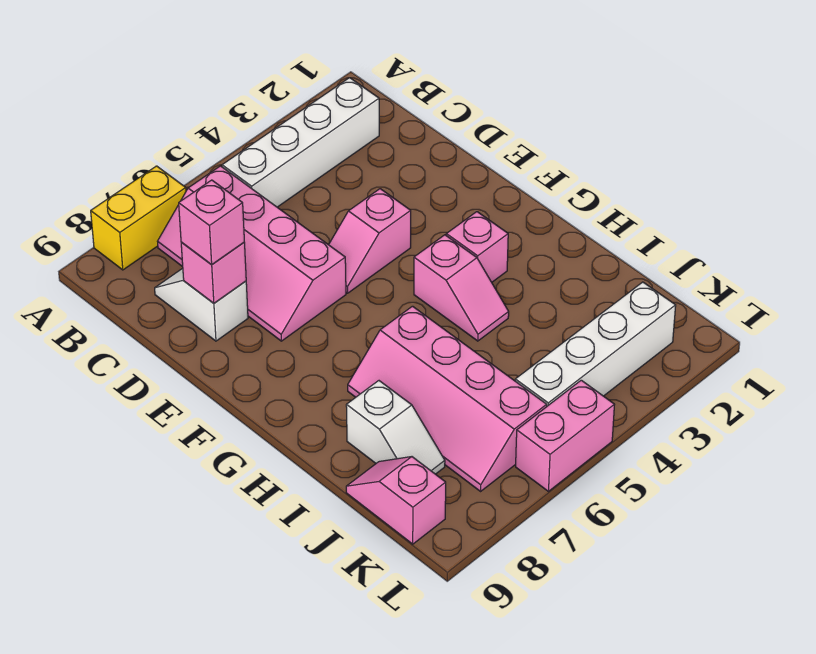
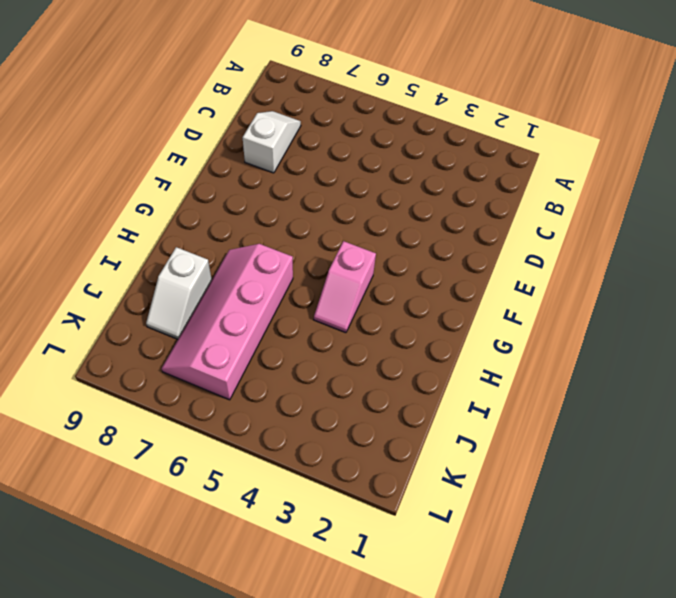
none -> yellow 1x2 brick [91,166,186,270]
none -> white 1x4 brick [222,78,379,207]
none -> pink 2x4 slope [158,166,346,341]

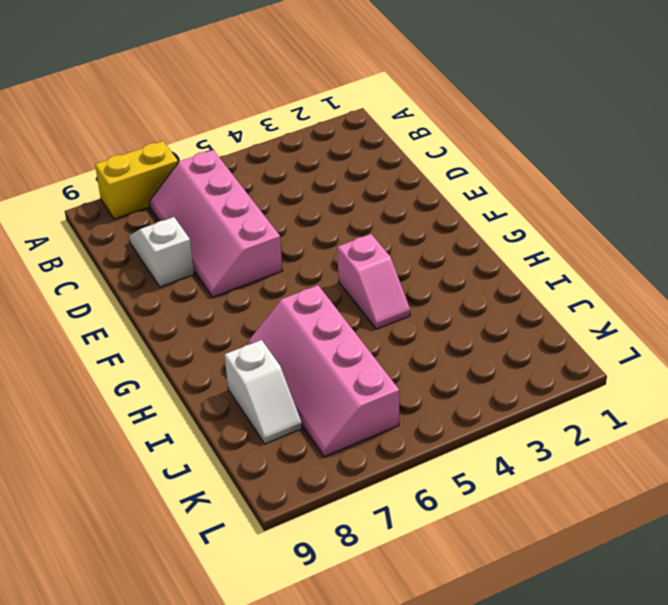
none -> white 1x4 brick [222,78,379,207]
none -> pink 1x2 slope [329,189,411,293]
none -> pink 1x1 brick [446,212,508,282]

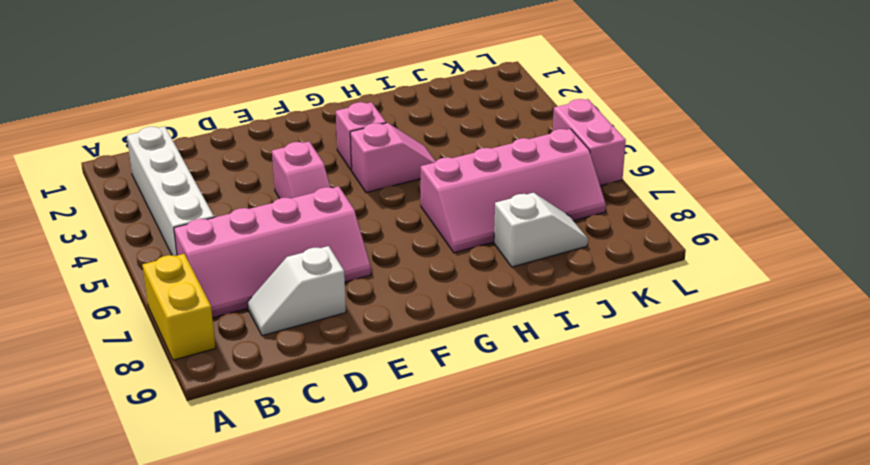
none -> pink 1x2 slope [346,457,446,544]
none -> white 1x4 brick [515,282,676,406]
none -> pink 1x1 brick [181,242,246,303]

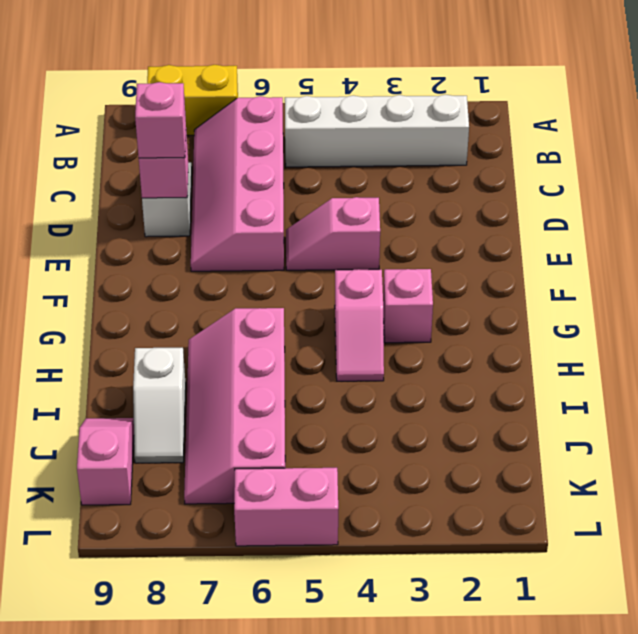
none -> white 1x4 brick [515,282,676,406]

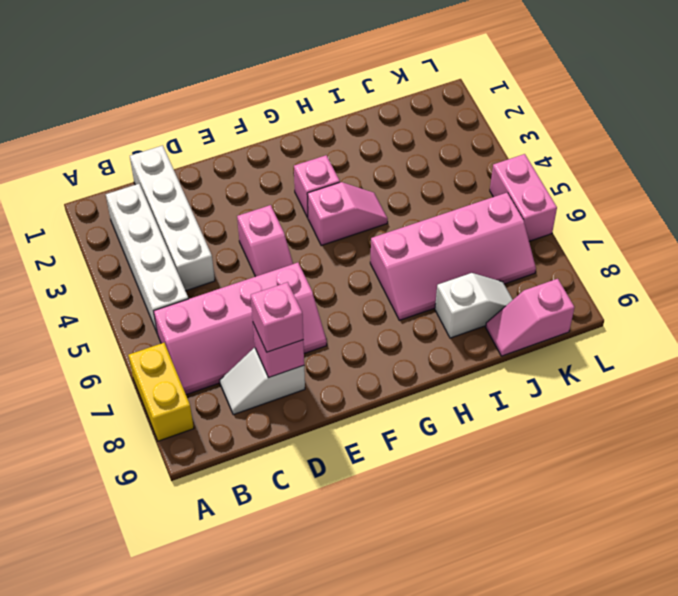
white 1x4 brick [130,145,215,291] -> white 1x4 brick moved to [515,282,676,406]

